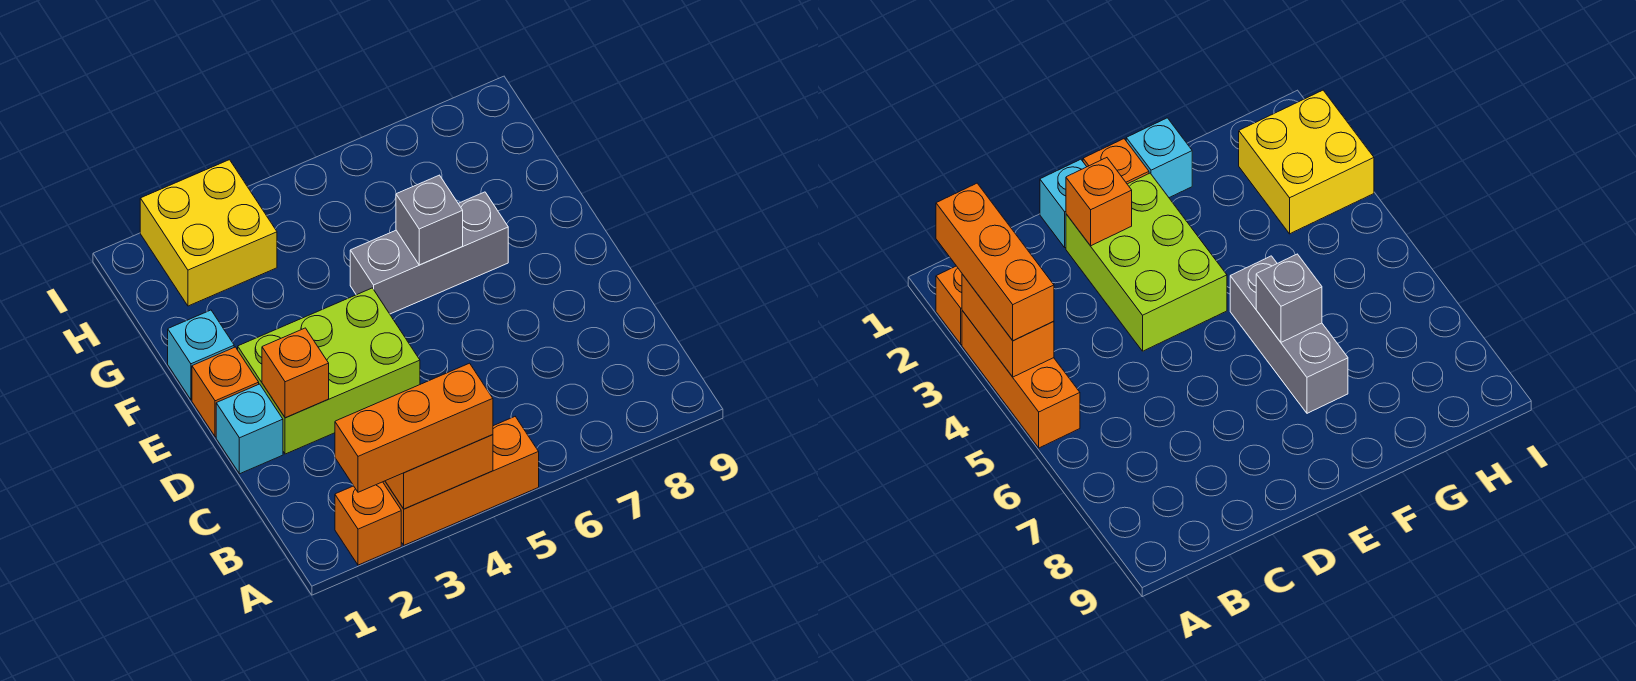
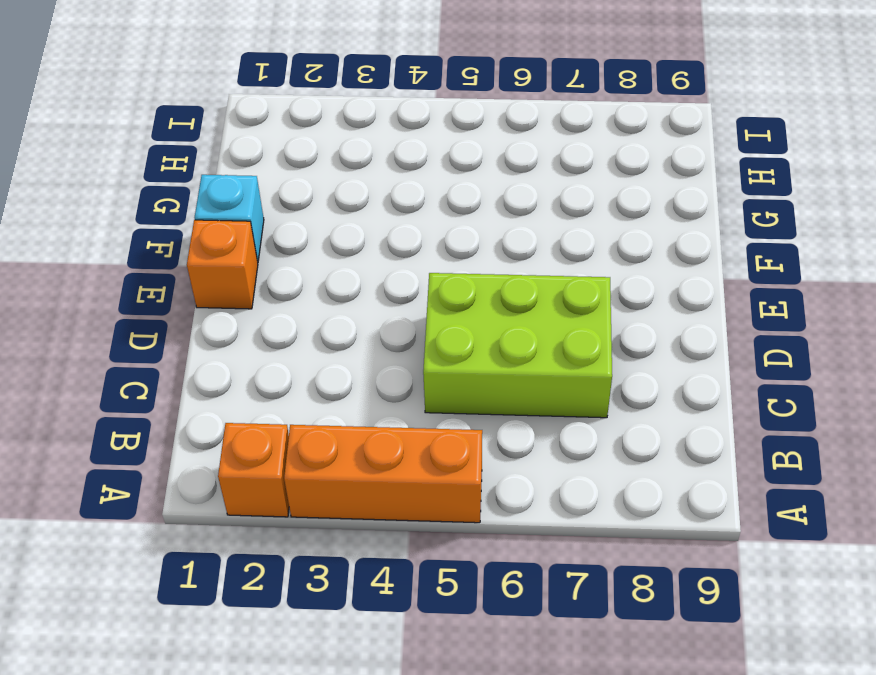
lime 2x3 brick [423,273,612,418] -> lime 2x3 brick moved to [238,288,420,454]
none -> cyan 1x1 brick [216,384,283,474]
none -> grey 1x3 brick [350,192,508,314]
none -> yellow 2x2 brick [140,160,277,306]

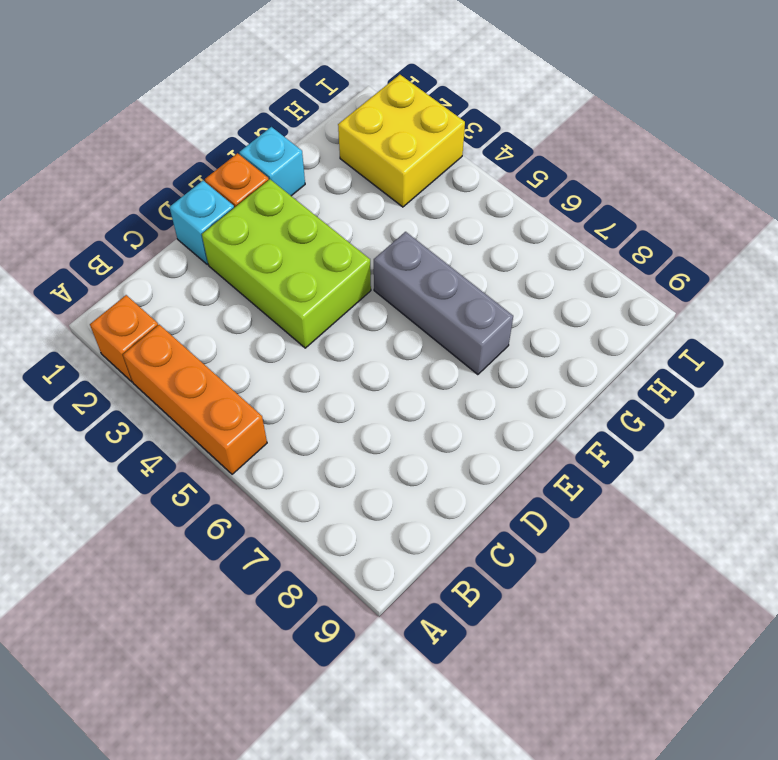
none -> orange 1x2 brick [385,435,493,509]
none -> orange 1x1 brick [262,328,329,418]
none -> grey 1x1 brick [396,175,463,265]

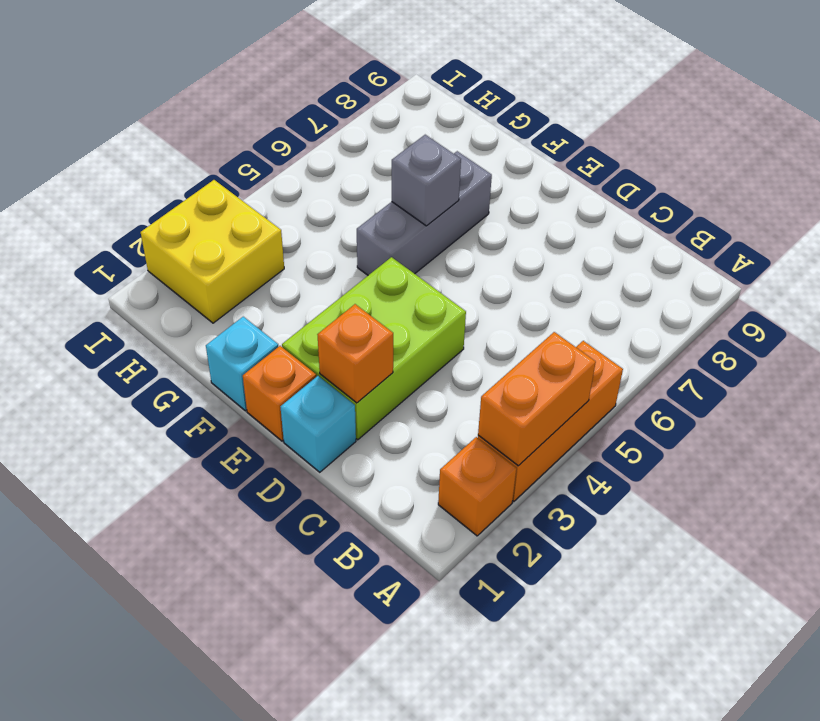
none -> orange 1x3 brick [335,363,493,492]

